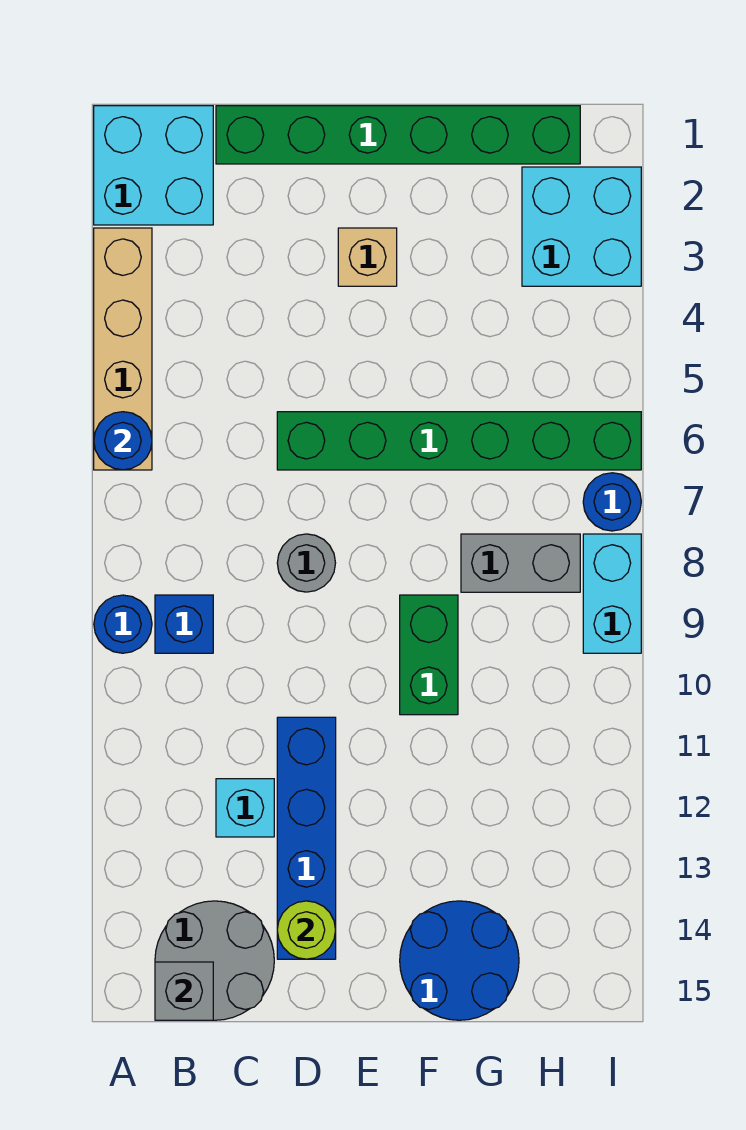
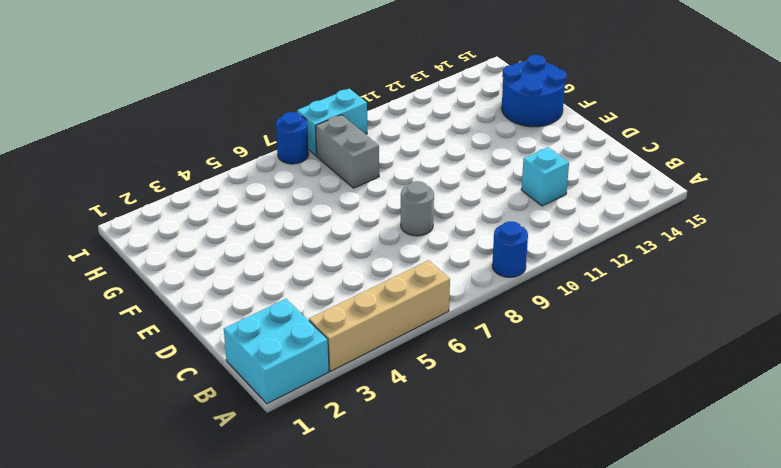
none -> blue 1x1 brick [155,595,213,653]
none -> grey 2x2 round brick [155,901,274,1020]
none -> green 1x6 brick [216,106,580,164]

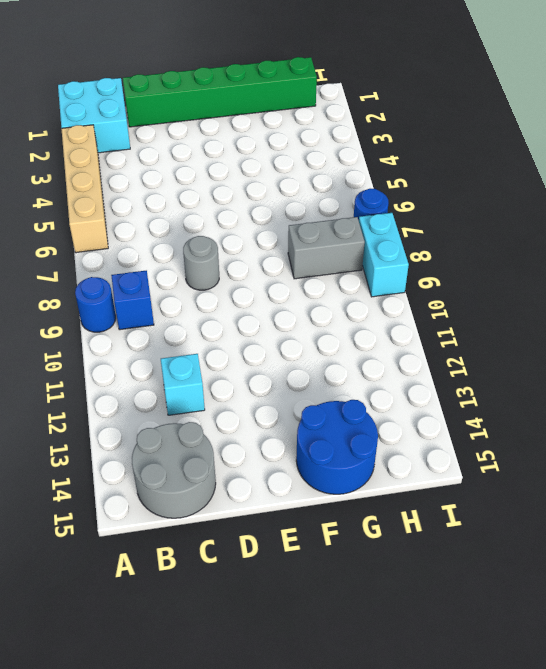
none -> green 1x6 brick [277,412,641,470]
none -> blue 1x4 brick [277,717,336,959]
none -> tan 1x1 brick [338,228,397,286]

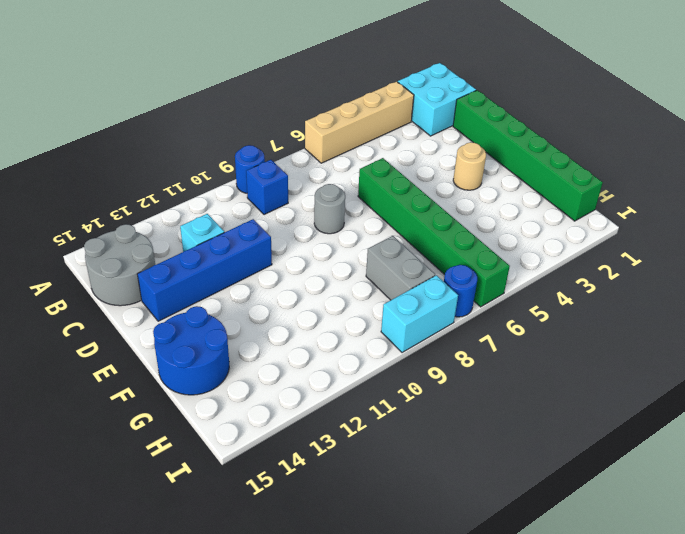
tan 1x1 round brick [453,142,486,190] -> tan 1x1 brick [338,228,397,286]
none -> green 1x2 brick [400,595,458,715]
none -> cyan 2x2 brick [522,167,641,286]
none -> blue 1x1 round brick [94,412,152,470]

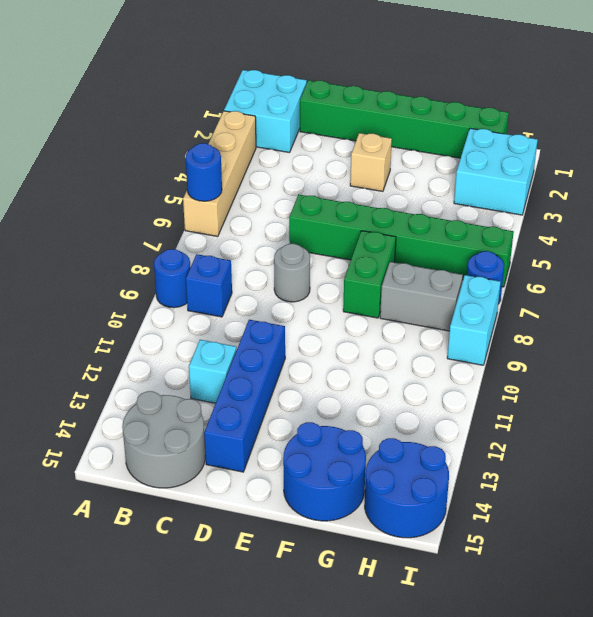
green 1x2 brick [343,231,396,318] -> green 1x2 brick moved to [400,595,458,715]
blue 2x2 round brick [365,438,449,538] -> none
none -> grey 1x1 brick [155,962,213,1020]
none -> lime 1x1 round brick [277,901,336,959]

